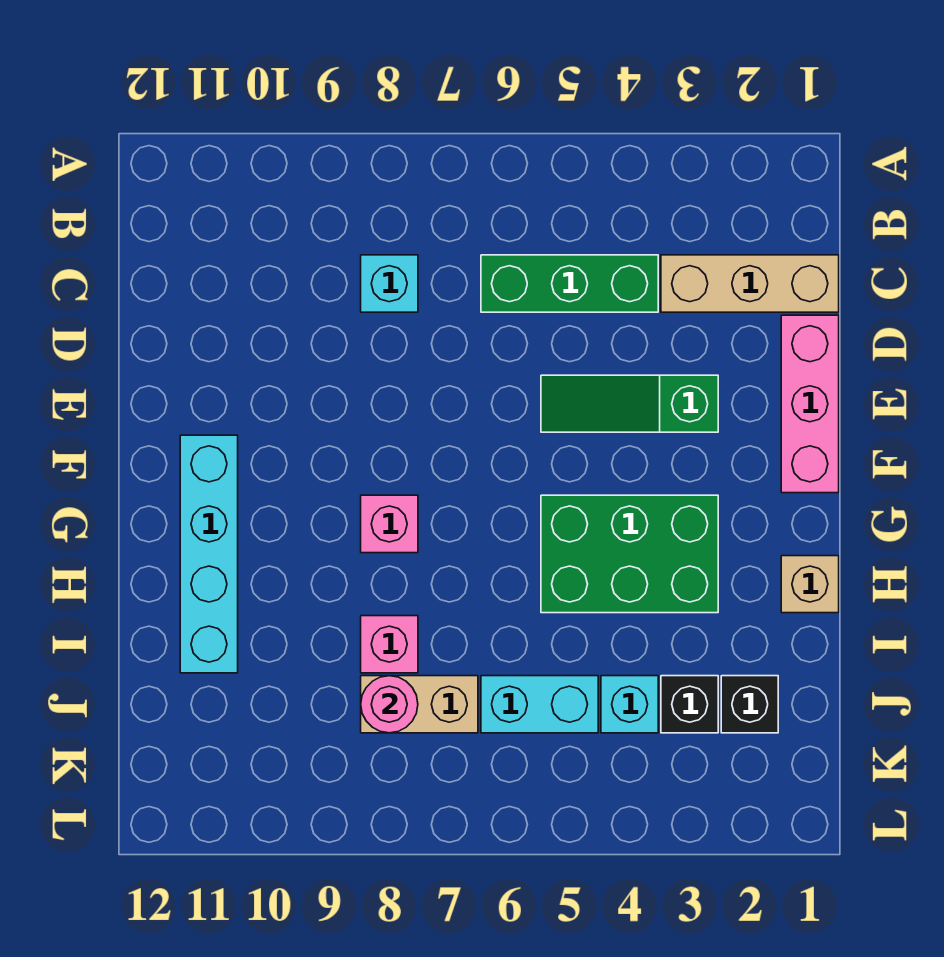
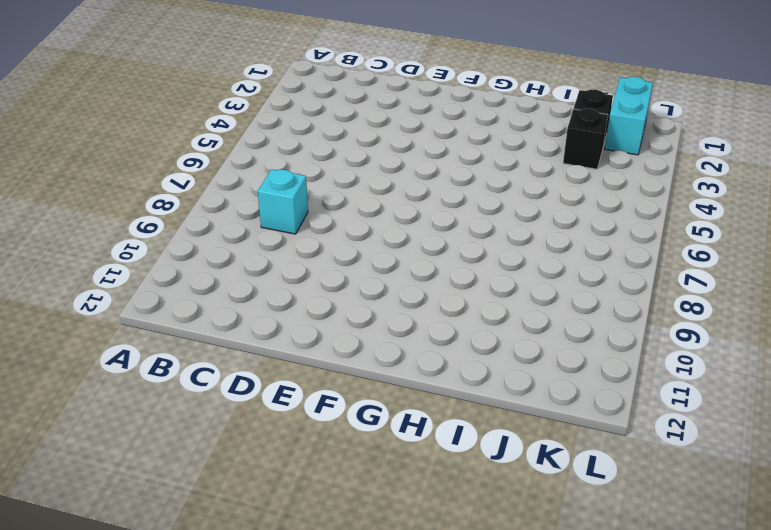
cyan 1x2 brick [605,77,653,155] -> cyan 1x2 brick moved to [481,676,598,733]
none -> tan 1x3 brick [661,255,839,312]
none -> green 1x3 brick [481,255,658,312]
none -> pink 1x3 brick [781,315,839,493]

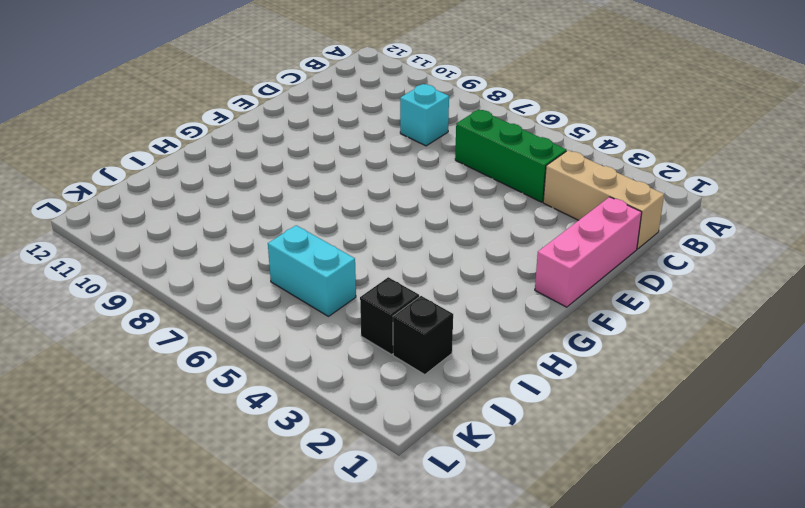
none -> green 1x3 slope [541,375,718,432]
none -> cyan 1x4 brick [180,435,238,673]
none -> green 2x3 brick [541,495,718,613]

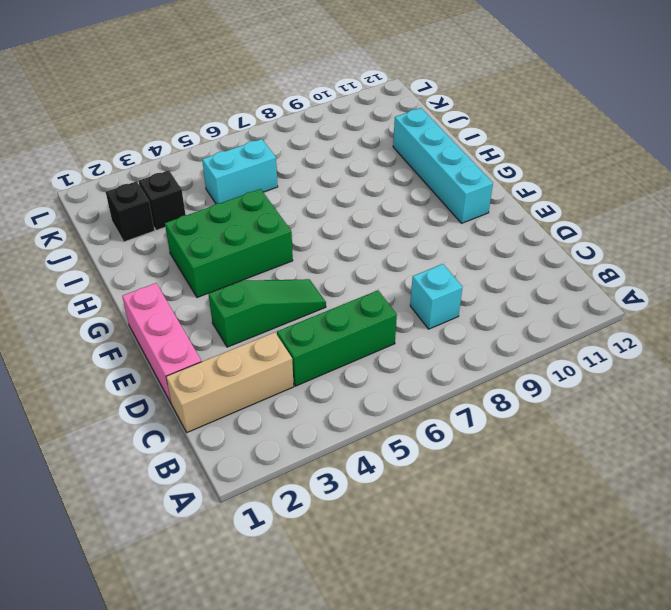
none -> pink 1x1 brick [361,495,418,553]
none -> tan 1x1 brick [781,556,839,613]
none -> pink 1x1 brick [361,616,418,673]

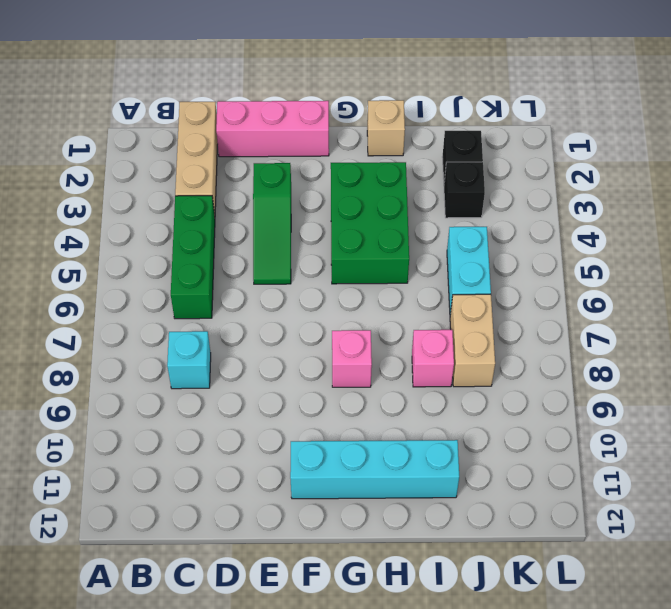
none -> cyan 1x1 brick [601,676,658,733]
none -> pink 1x1 round brick [361,676,418,733]

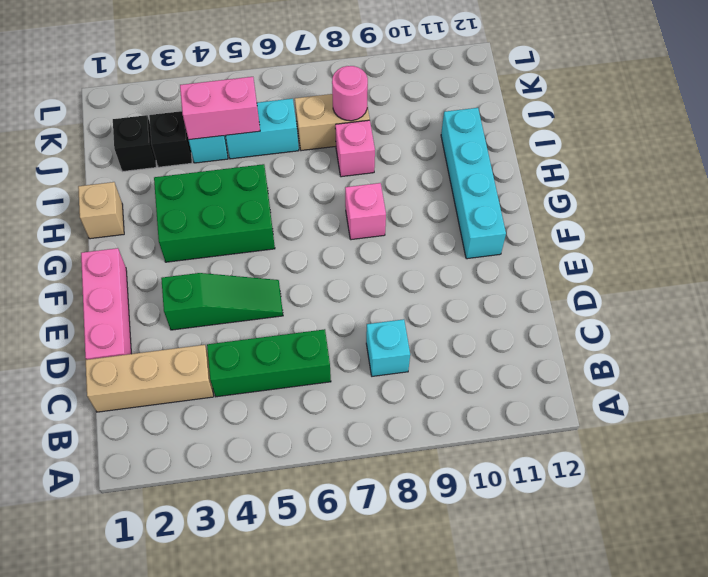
pink 1x2 brick [180,77,260,140] -> none

